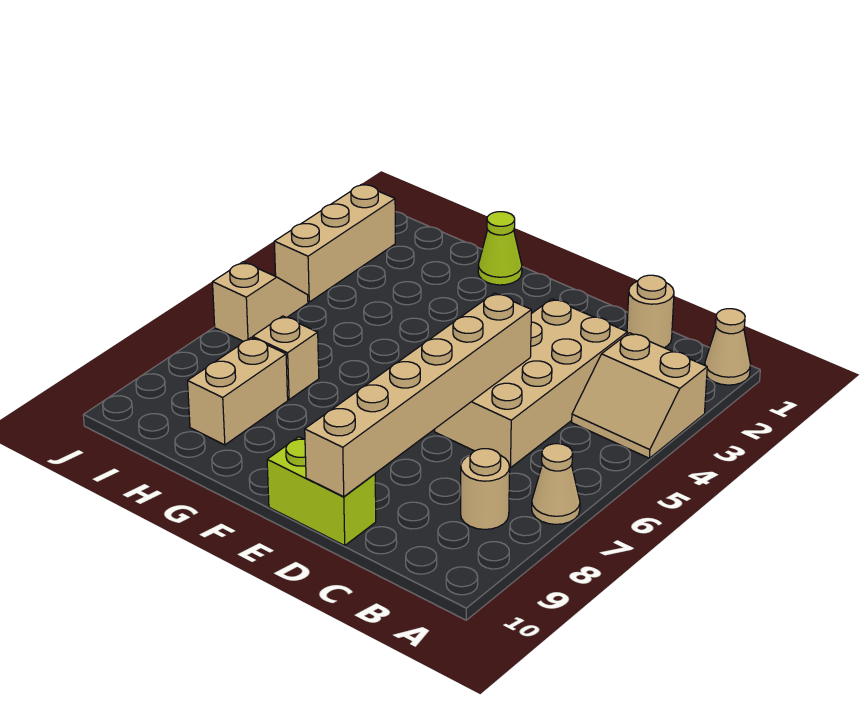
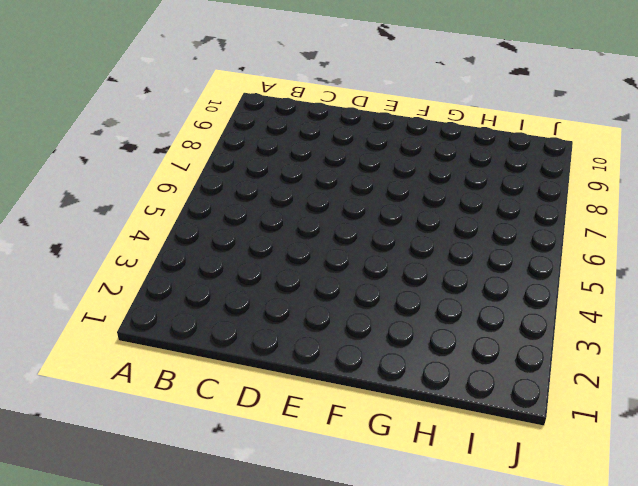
none -> tan 1x1 cone [705,309,750,385]
none -> tan 2x2 slope [572,333,707,458]
none -> tan 1x1 cone [532,444,580,524]

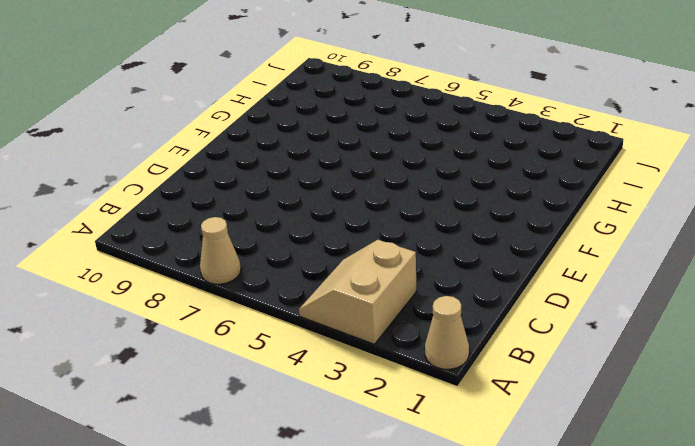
none -> tan 1x1 round brick [461,449,510,529]
none -> tan 1x1 round brick [627,275,674,348]
none -> tan 2x4 brick [435,299,627,468]

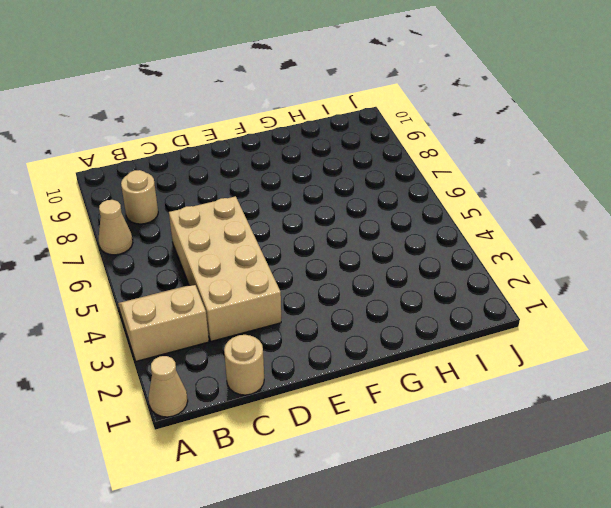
none -> lime 1x2 brick [267,437,376,545]
none -> lime 1x1 cone [478,212,522,285]
none -> tan 1x1 brick [253,316,319,400]

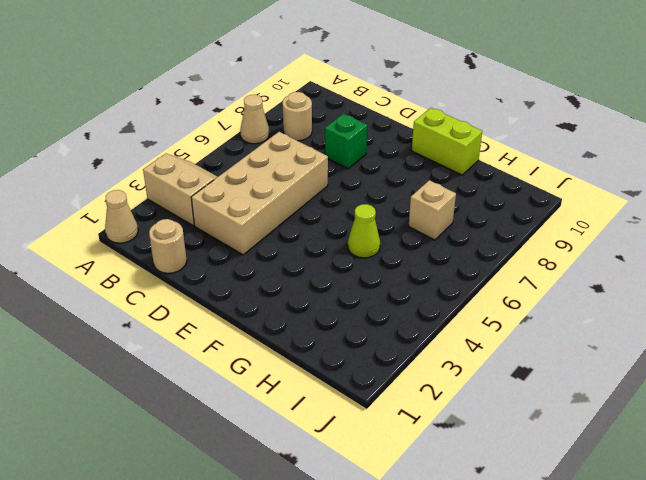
green 1x1 brick [325,114,367,169] -> none
lime 1x2 brick [412,108,482,175] -> lime 1x2 brick moved to [267,437,376,545]
lime 1x1 cone [348,204,380,258] -> lime 1x1 cone moved to [478,212,522,285]
none -> tan 1x2 brick [188,338,288,445]
none -> tan 1x3 brick [274,184,395,302]
none -> tan 1x2 slope [213,262,308,341]

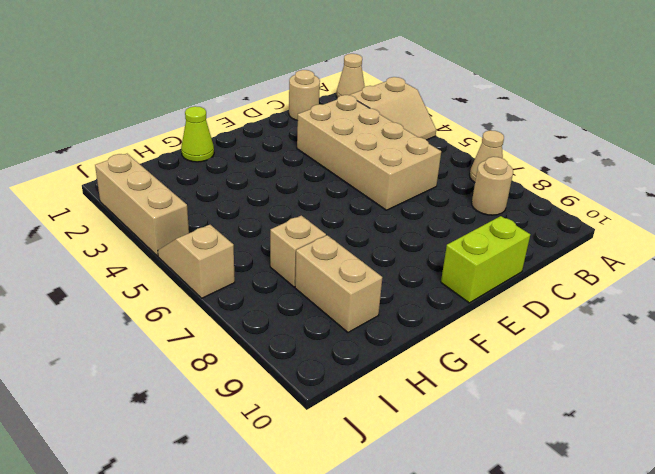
none -> tan 1x6 brick [305,293,531,497]

